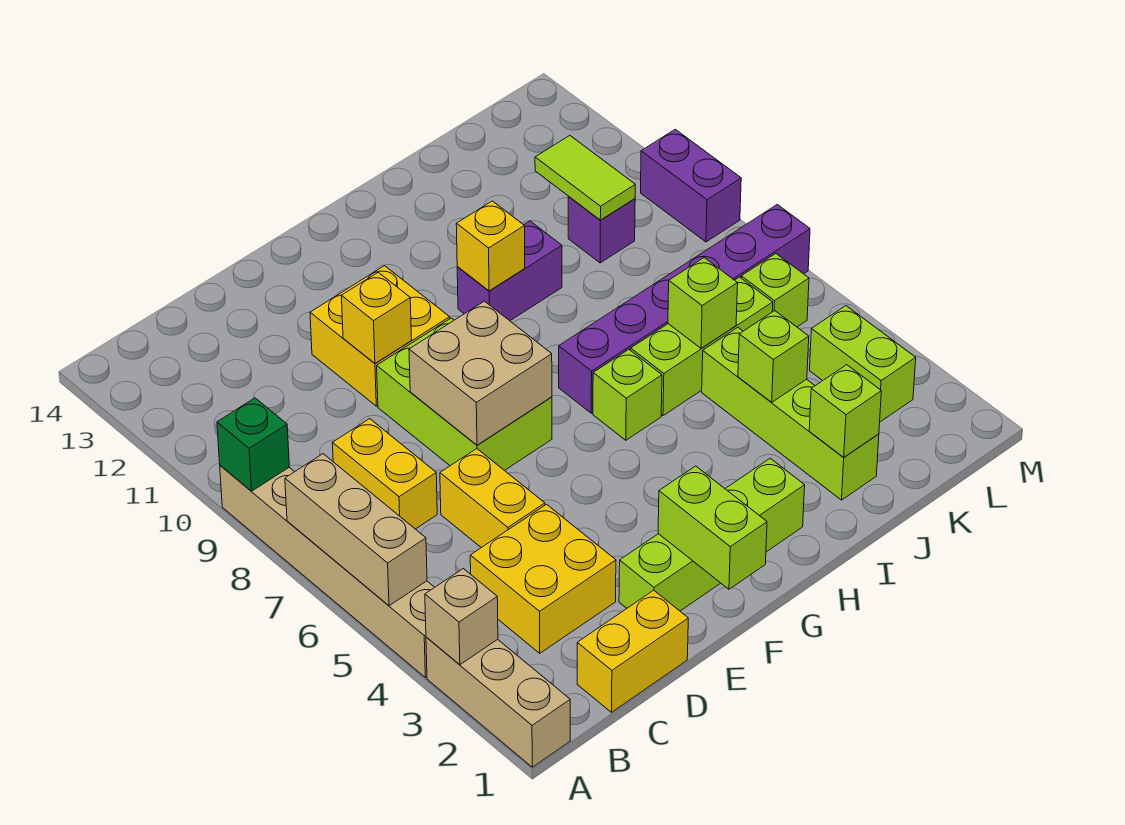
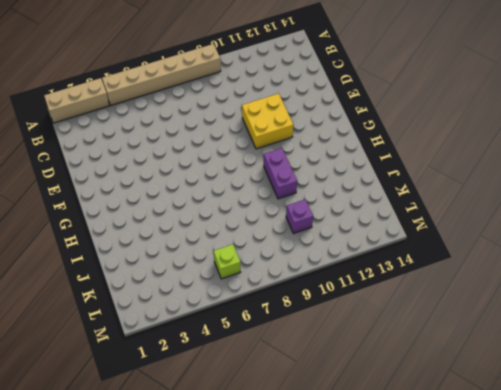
none -> yellow 1x2 brick [577,590,688,712]
none -> yellow 2x2 brick [470,504,616,653]
none -> yellow 1x2 brick [333,419,437,529]

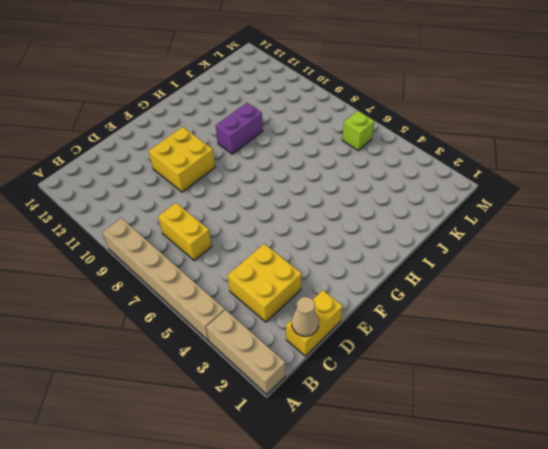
tan 1x1 cone [292,297,319,336] -> none
none -> yellow 1x2 brick [440,449,545,548]
none -> lime 1x4 brick [619,458,805,611]
none -> lime 2x3 brick [377,318,552,471]

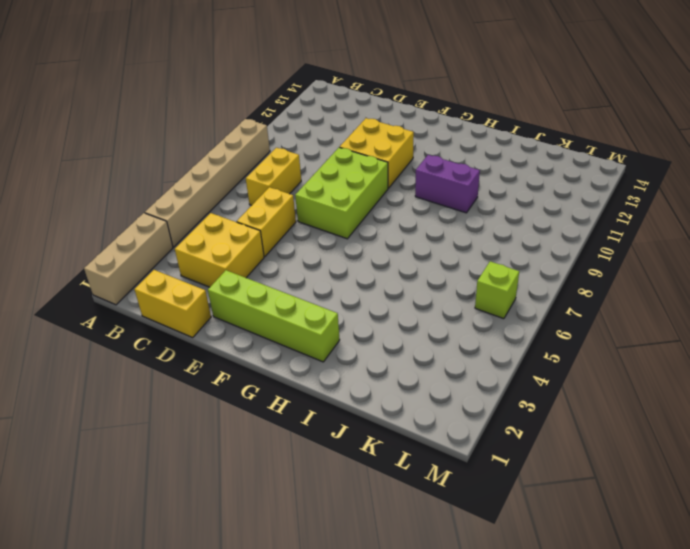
none -> lime 1x1 brick [593,349,662,440]
none -> purple 1x6 brick [559,205,810,413]
none -> lime 1x3 brick [631,277,773,416]

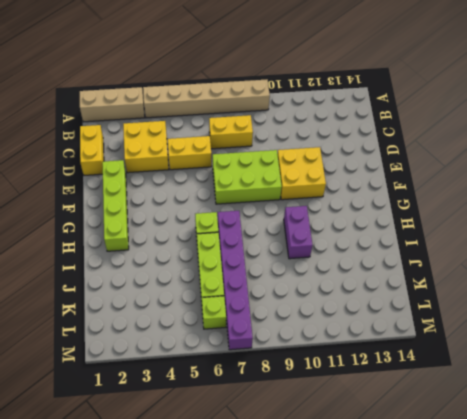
none -> lime 1x4 brick [702,328,879,500]
none -> purple 1x1 brick [568,197,635,263]
none -> lime 1x2 brick [810,306,916,422]

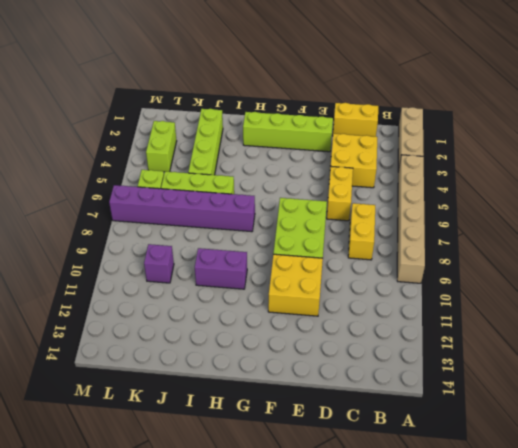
none -> lime 1x1 brick [593,349,662,440]
none -> purple 1x2 brick [641,129,741,242]
none -> tan 1x1 brick [425,569,498,665]

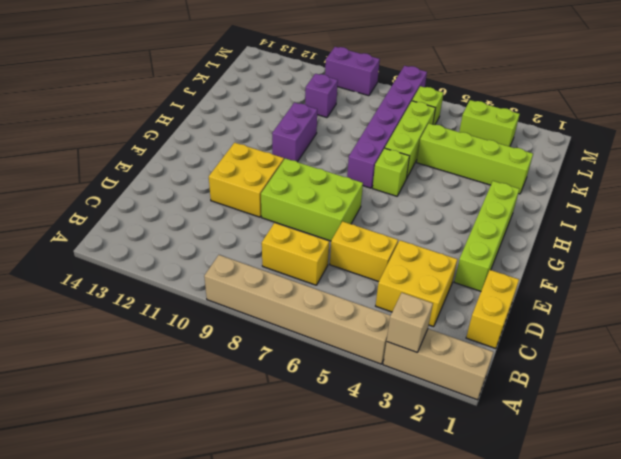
none -> tan 1x3 brick [285,454,427,606]
none -> green 1x1 brick [217,398,289,491]
none -> tan 2x2 brick [409,301,552,445]

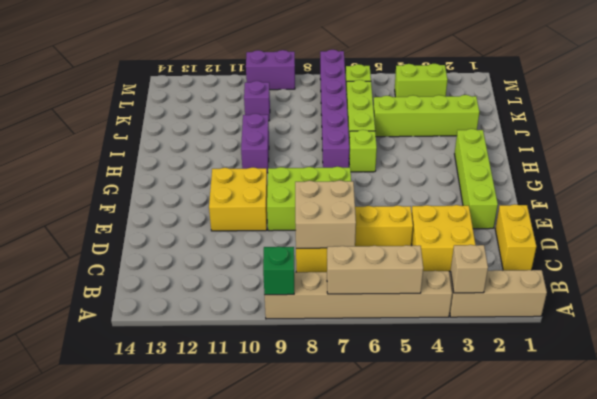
tan 2x2 brick [295,180,356,248] -> tan 2x2 brick moved to [409,301,552,445]
none -> yellow 1x1 brick [341,272,412,363]
none -> lime 1x2 brick [658,466,767,589]
none -> yellow 1x1 brick [456,201,525,291]

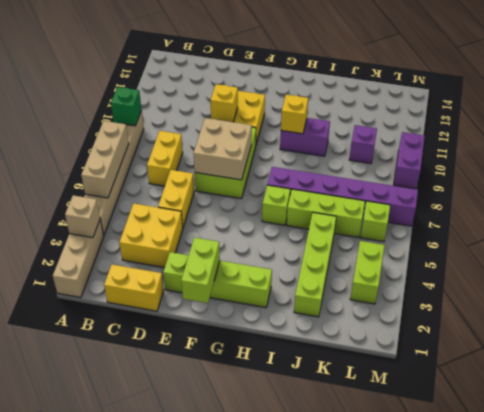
none -> lime 1x1 brick [809,365,881,457]
none -> lime 1x1 brick [738,311,809,402]
none -> lime 1x1 brick [668,258,738,349]

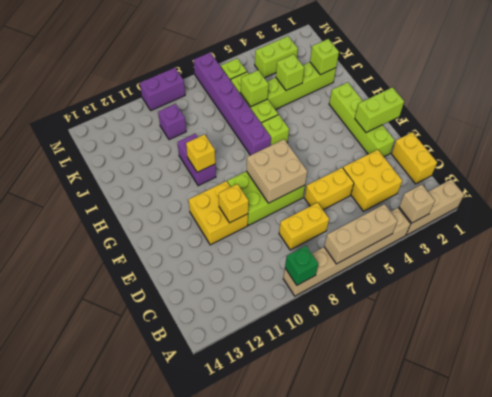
none -> lime 1x2 tile [535,136,635,220]

